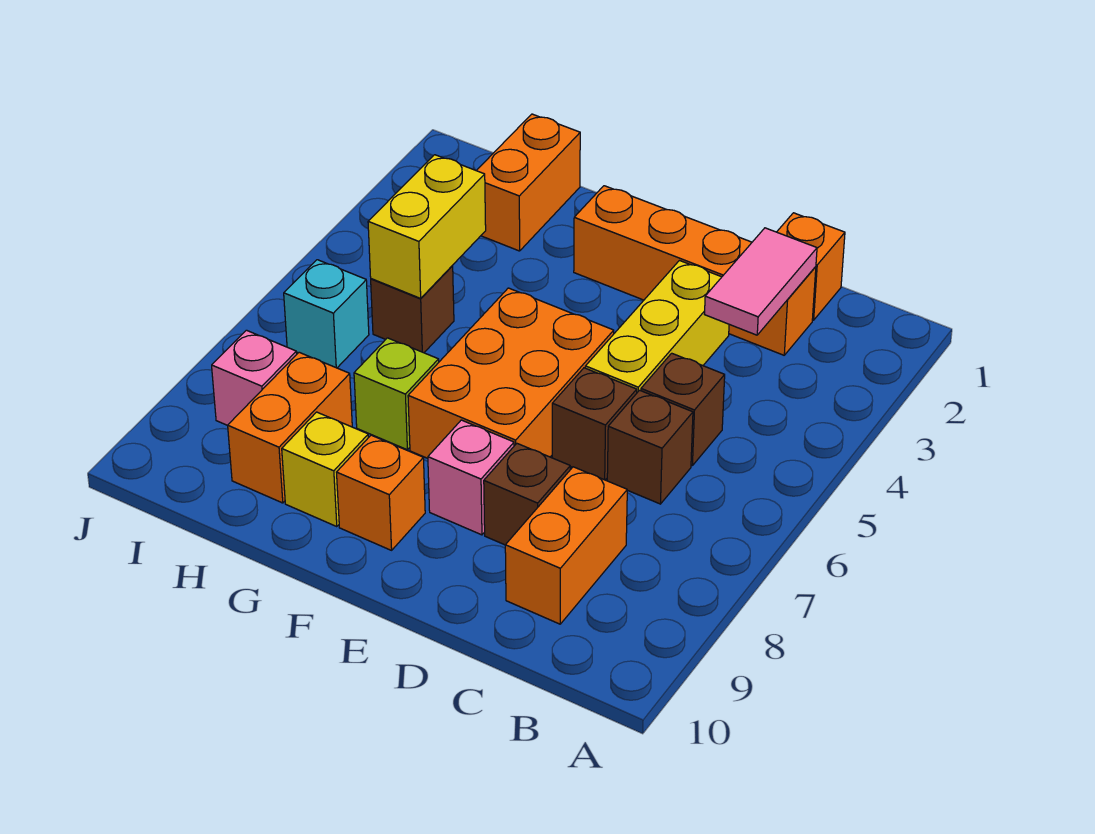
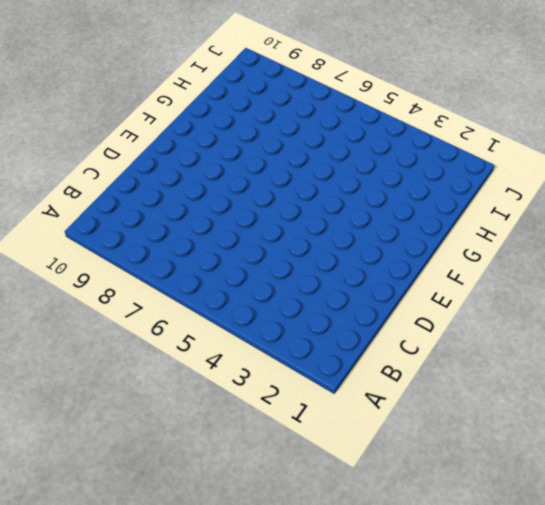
none -> orange 1x1 brick [777,213,845,320]
none -> orange 1x4 brick [574,186,816,355]
none -> brown 1x1 brick [641,353,725,465]

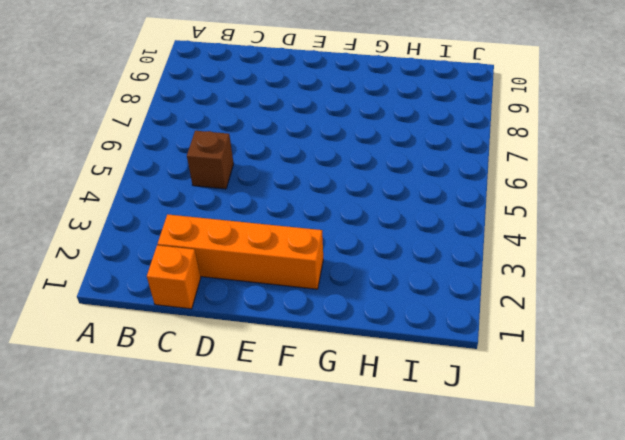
none -> brown 1x1 brick [607,390,693,504]
none -> orange 1x2 brick [505,467,627,624]
none -> yellow 1x3 brick [585,261,729,392]

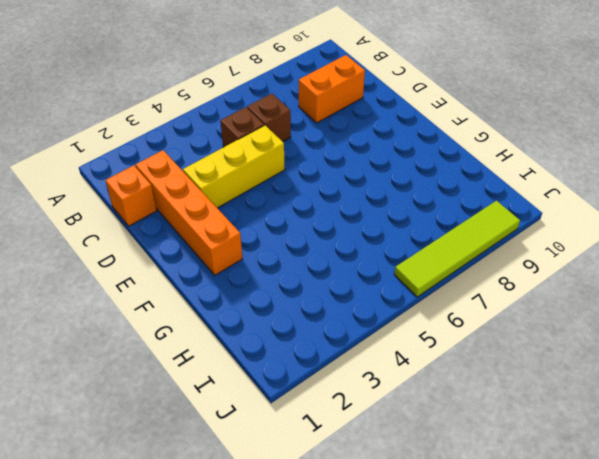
lime 1x4 tile [394,201,520,297] -> none
none -> brown 1x1 brick [552,368,637,480]
none -> brown 1x1 brick [484,444,570,545]
none -> orange 2x3 brick [408,288,614,458]

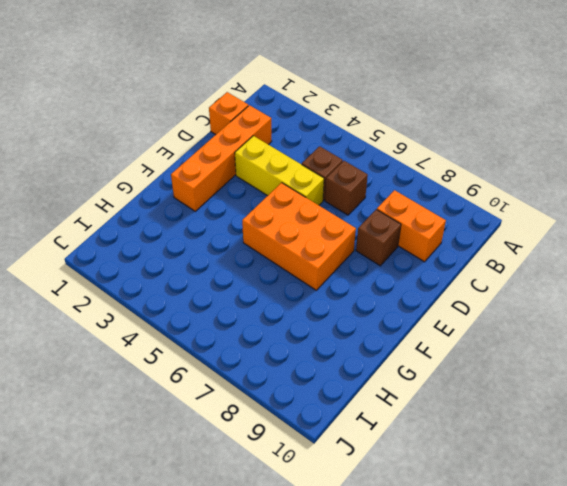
none -> brown 1x1 brick [552,368,637,480]
none -> pink 1x1 brick [428,420,514,535]
none -> orange 1x1 brick [337,435,425,550]

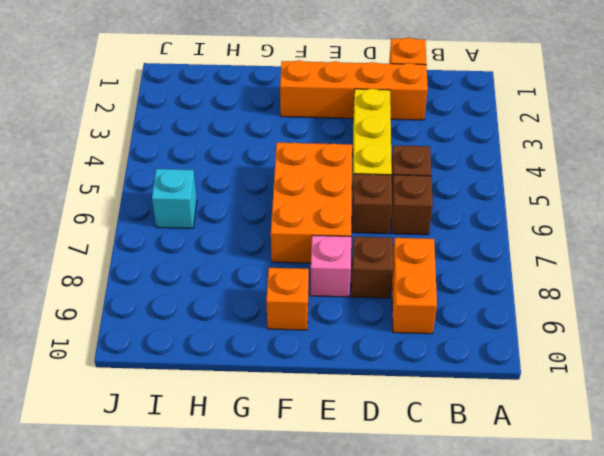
none -> lime 1x1 brick [354,338,439,450]
none -> yellow 1x1 brick [282,412,368,527]
none -> orange 1x2 brick [476,114,580,251]

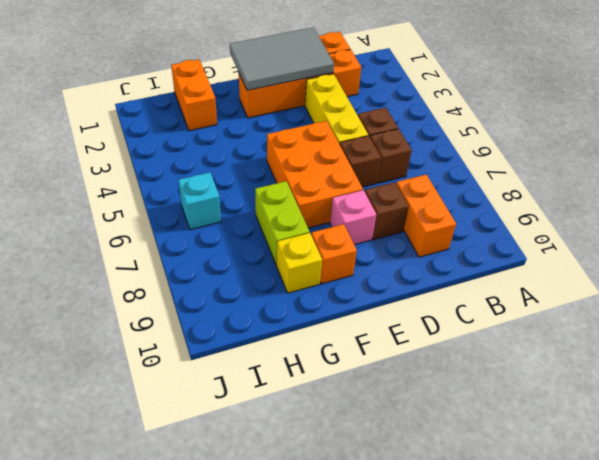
grey 2x3 tile [230,28,334,90] -> none
lime 1x2 brick [255,181,310,265] -> lime 1x1 brick [354,338,439,450]
none -> brown 1x1 brick [371,266,454,353]
none -> orange 1x2 brick [228,352,352,503]
none -> pink 1x1 brick [212,330,297,425]

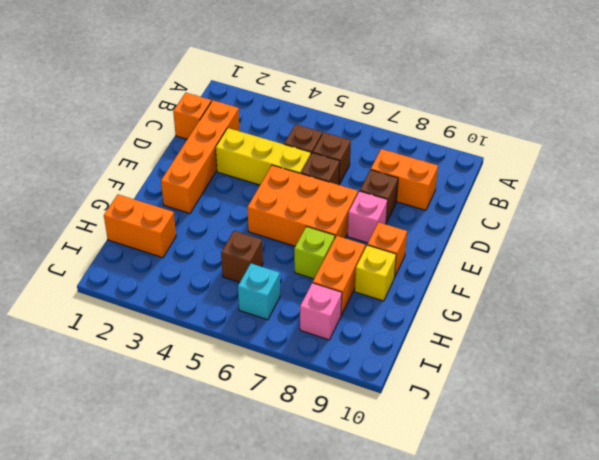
orange 1x2 brick [313,236,365,315] -> orange 1x2 brick turned to [228,352,352,503]
none -> pink 1x2 tile [705,228,817,335]
none -> yellow 1x2 brick [368,155,486,298]

